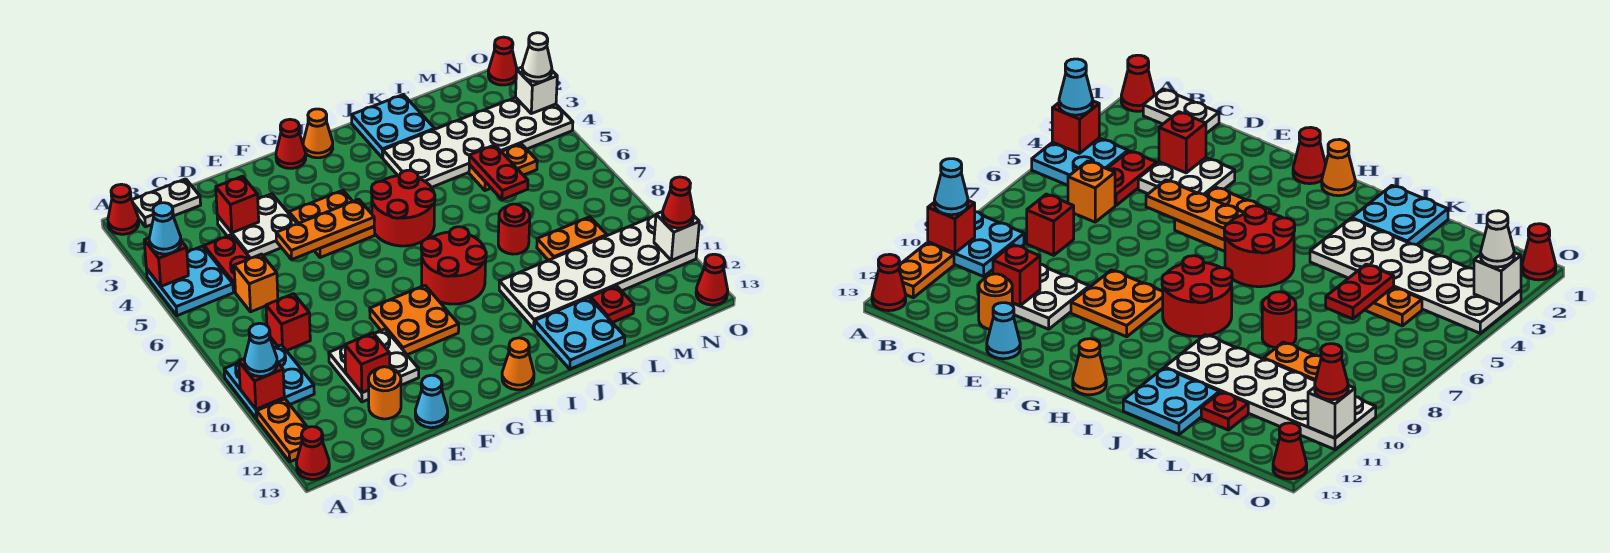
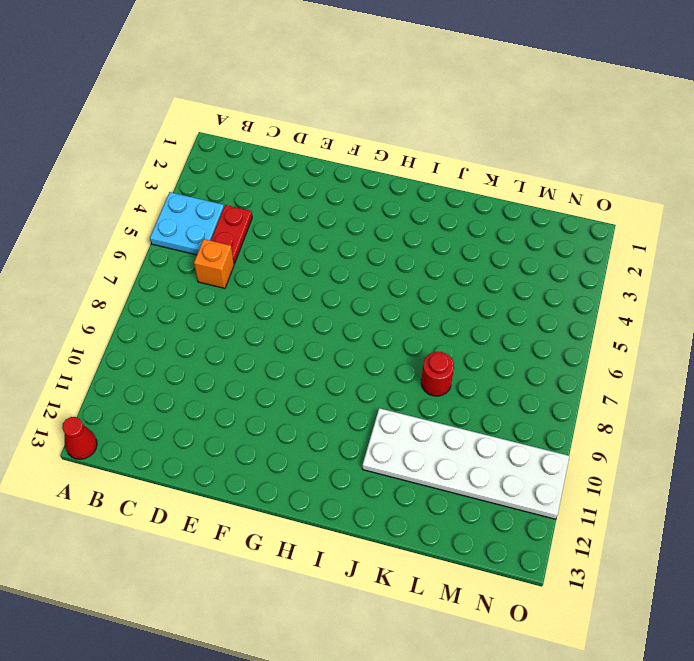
none -> red 1x1 cone [108,184,139,234]
none -> cyan 2x2 plate [224,345,314,419]
none -> orange 1x2 plate [257,399,307,462]
none -> white 1x2 plate [132,179,201,227]

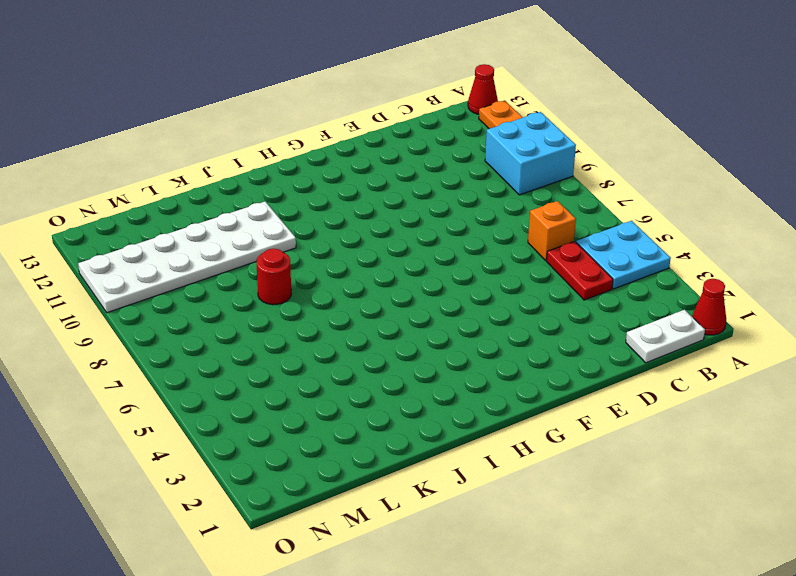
cyan 2x2 brick [485,112,576,195] -> cyan 2x2 plate [224,345,314,419]
none -> red 1x1 brick [266,294,310,351]
none -> white 2x2 plate [217,194,297,258]
none -> white 2x2 plate [329,329,419,402]
none -> orange 1x1 round brick [368,367,401,419]

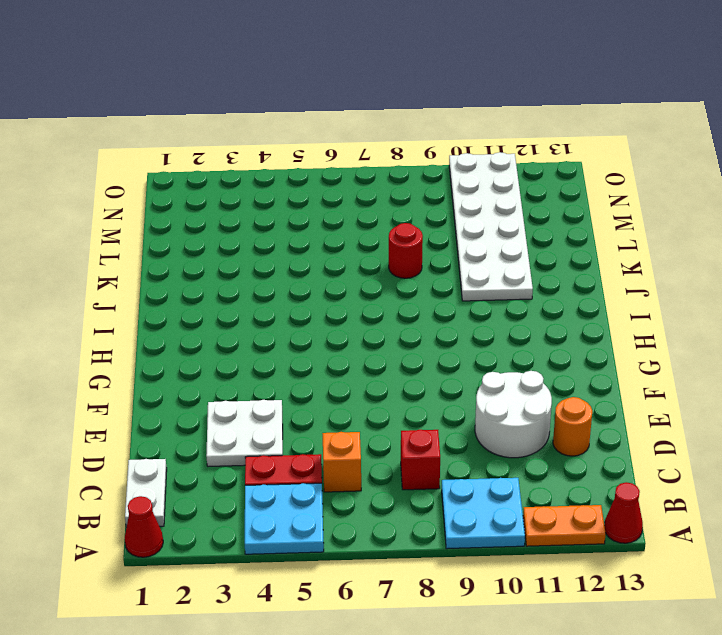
white 2x2 round brick [475,371,552,458] -> white 2x2 plate [329,329,419,402]
none -> cyan 1x1 cone [415,375,448,428]
none -> orange 2x2 plate [289,190,375,258]
none -> orange 2x2 plate [370,285,459,355]
none -> red 1x1 cone [276,119,306,168]

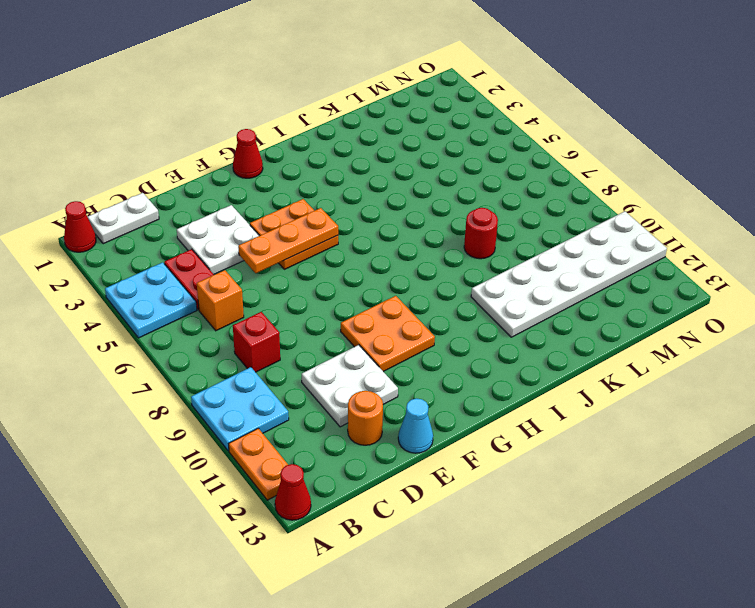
none -> orange 1x1 cone [303,109,333,158]
none -> red 2x2 round brick [371,170,435,246]
none -> red 2x2 round brick [421,227,486,304]
none -> orange 1x1 cone [502,338,534,390]

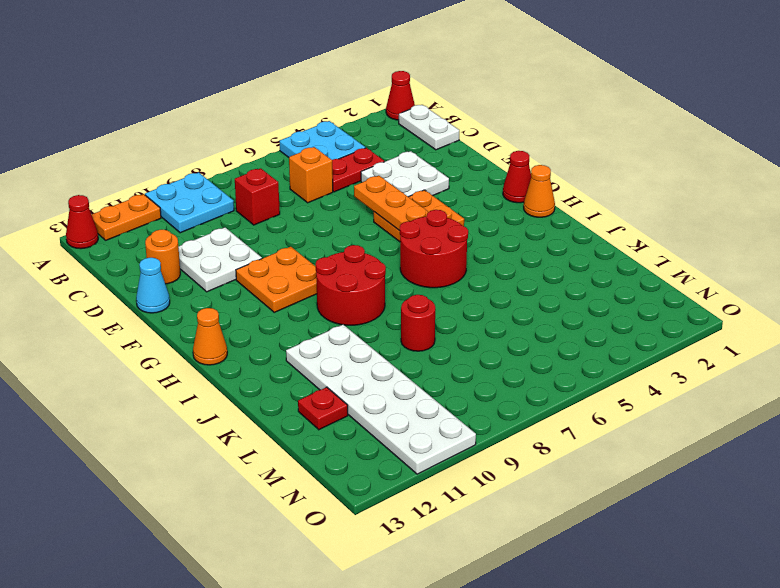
none -> cyan 2x2 plate [352,95,435,158]
none -> white 2x6 plate [383,98,573,187]
none -> cyan 2x2 plate [534,298,625,369]
none -> orange 1x2 plate [469,144,537,191]

